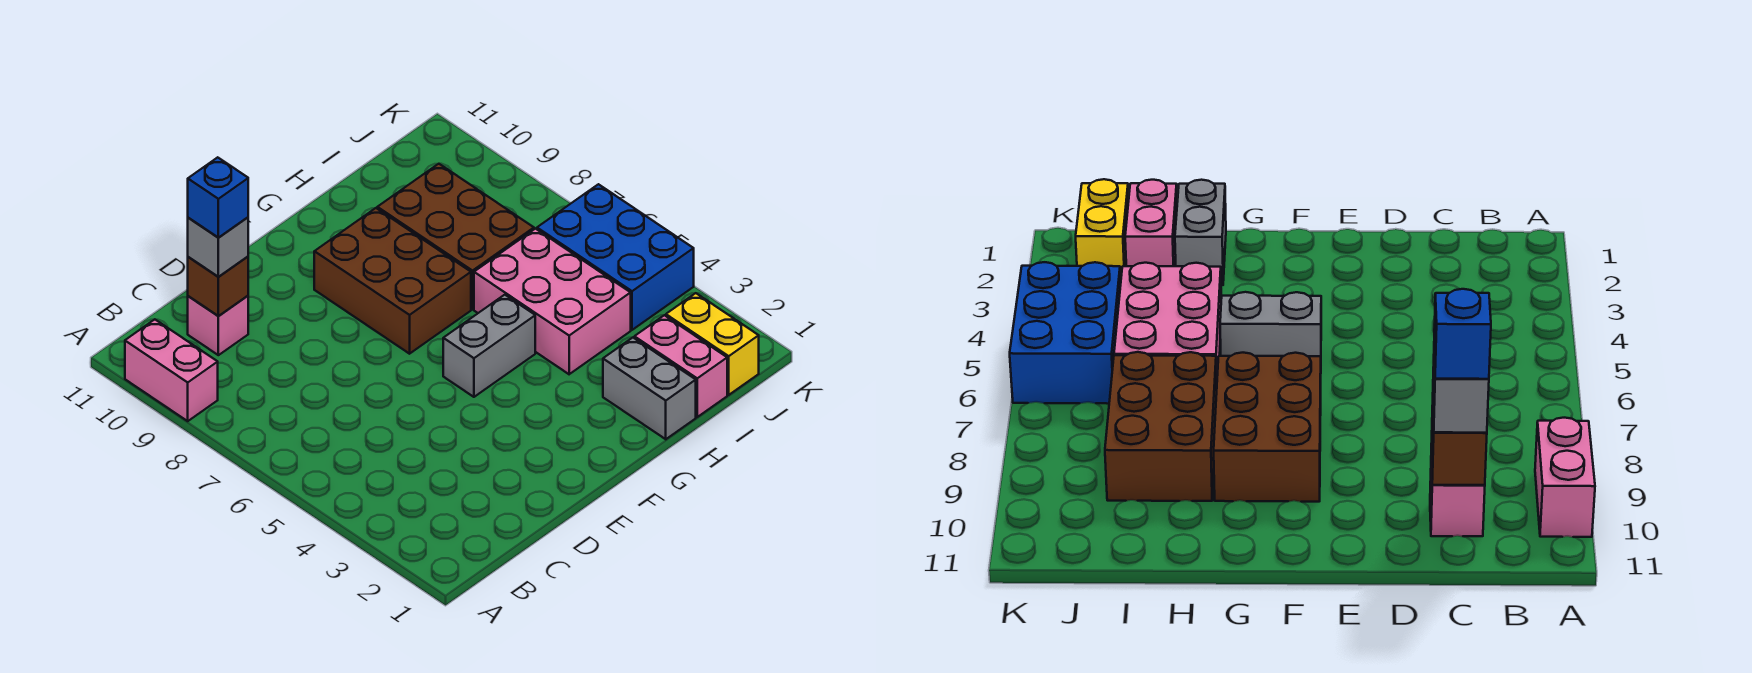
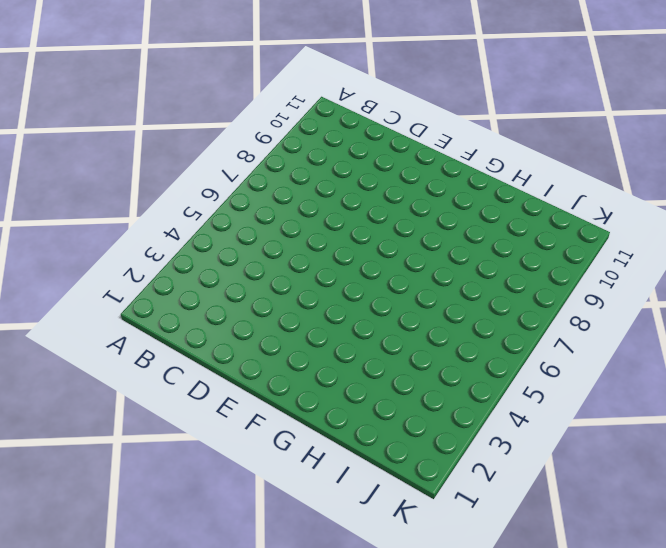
none -> pink 1x2 brick [125,319,218,421]
none -> pink 1x1 brick [188,296,248,355]
none -> grey 1x2 brick [443,295,535,397]

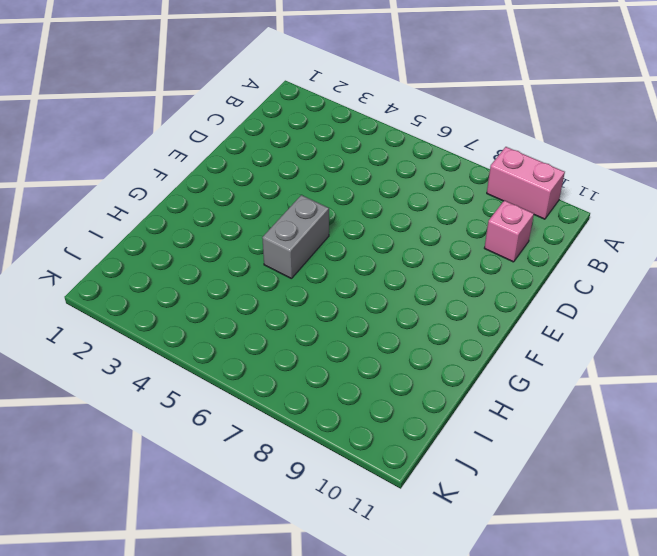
none -> brown 2x3 brick [314,208,471,354]
none -> grey 1x2 brick [603,338,696,439]
none -> pink 2x3 brick [474,229,631,374]

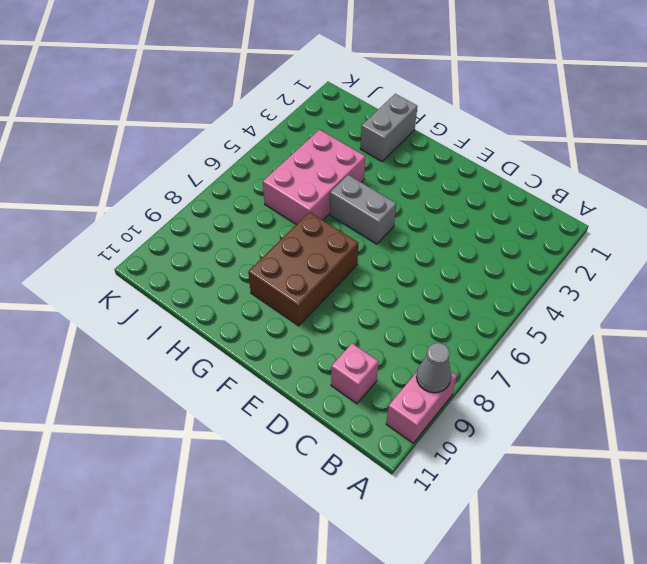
grey 1x1 cone [416,343,451,393] -> none
none -> brown 2x3 brick [377,164,534,309]
none -> pink 1x2 brick [634,315,727,417]
none -> yellow 1x2 brick [666,293,759,395]

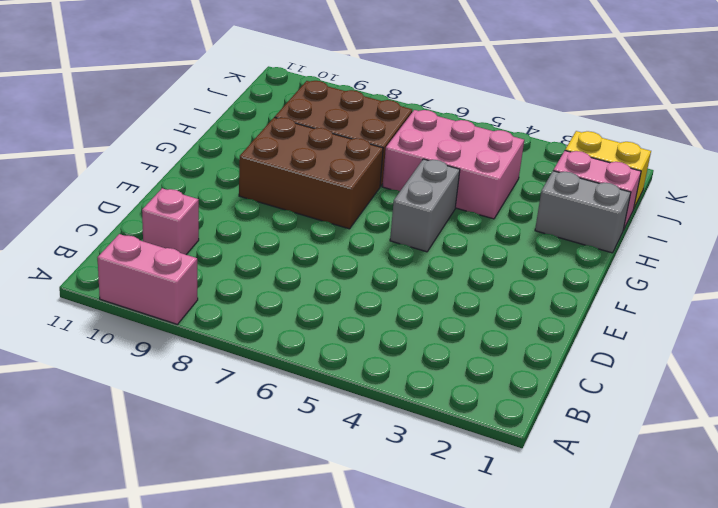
none -> blue 2x3 brick [537,184,694,330]
none -> brown 1x1 brick [188,257,248,316]
none -> grey 1x1 brick [188,217,248,277]

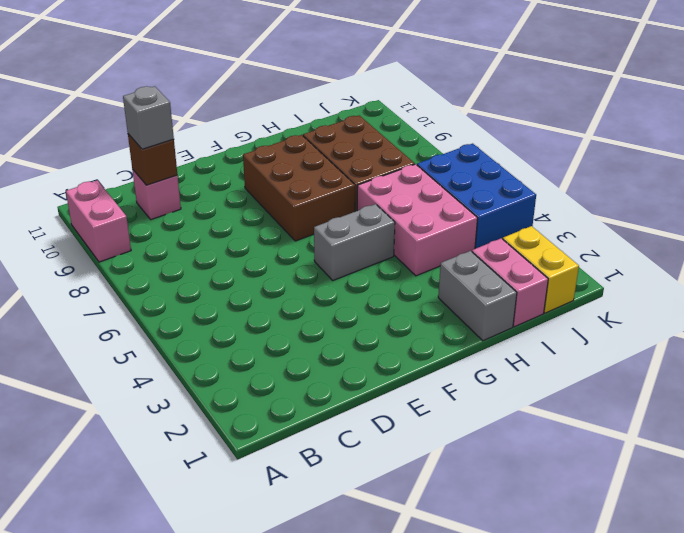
none -> blue 1x1 brick [188,157,248,238]

